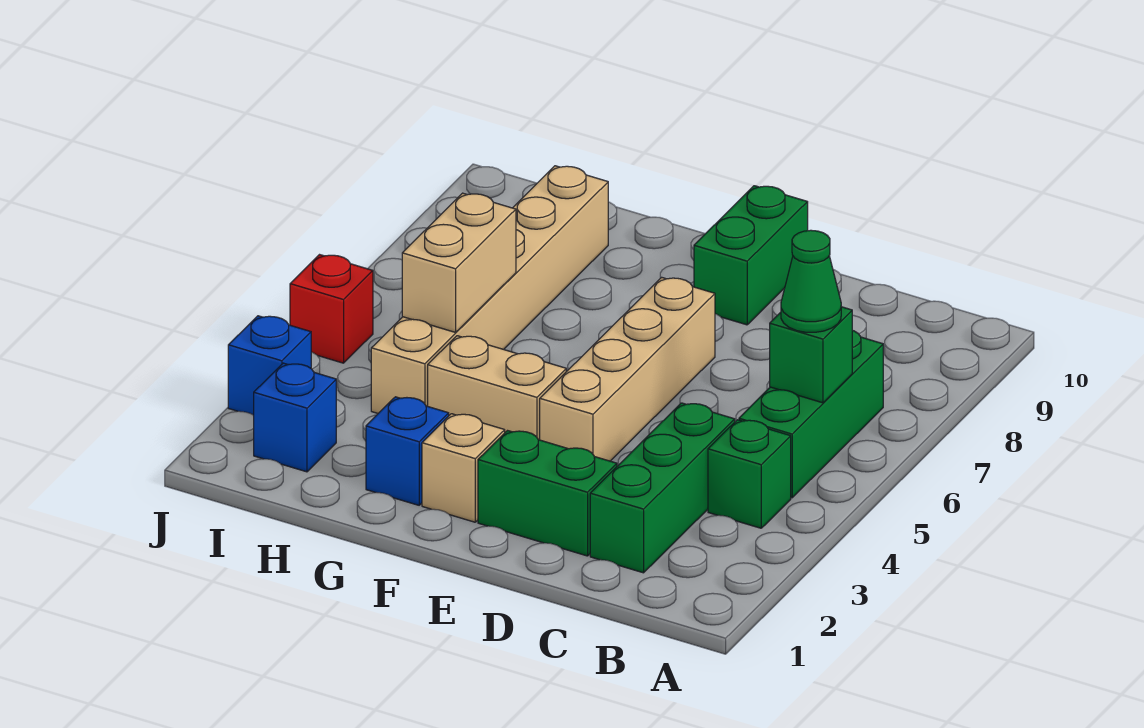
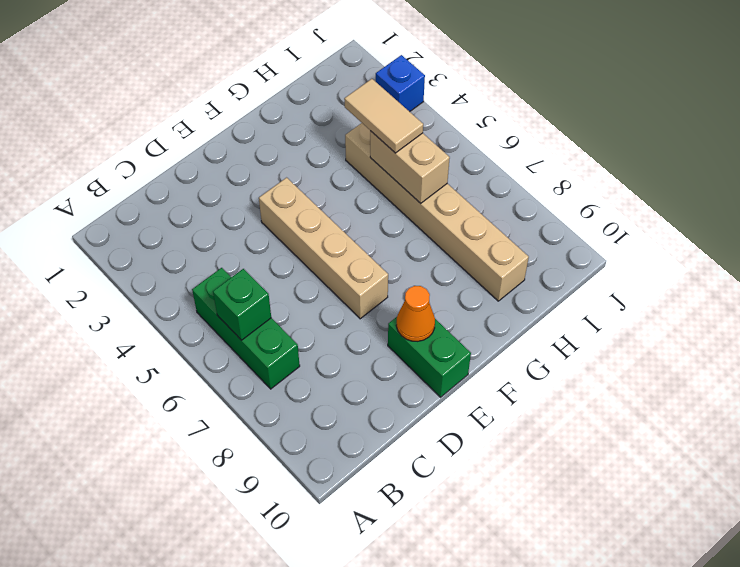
orange 1x1 cone [396,286,435,341] -> none
tan 1x2 tile [344,79,423,153] -> none
none -> green 1x1 brick [708,420,791,528]
none -> green 1x3 brick [590,403,735,573]
none -> green 1x2 brick [478,431,617,556]

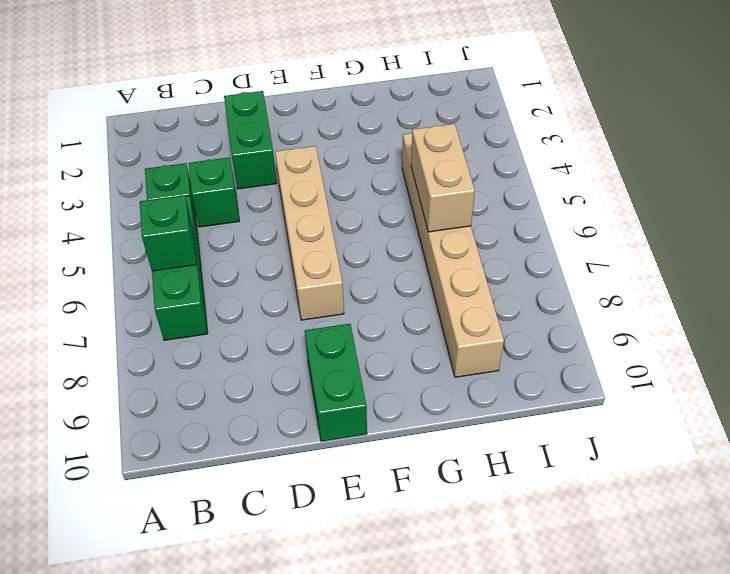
green 1x1 brick [189,157,239,227] -> green 1x3 brick [590,403,735,573]
green 1x2 brick [224,91,277,189] -> green 1x2 brick turned to [478,431,617,556]
none -> tan 1x1 brick [422,414,505,522]
none -> tan 1x2 brick [428,336,566,440]
none -> blue 1x1 brick [366,397,449,505]

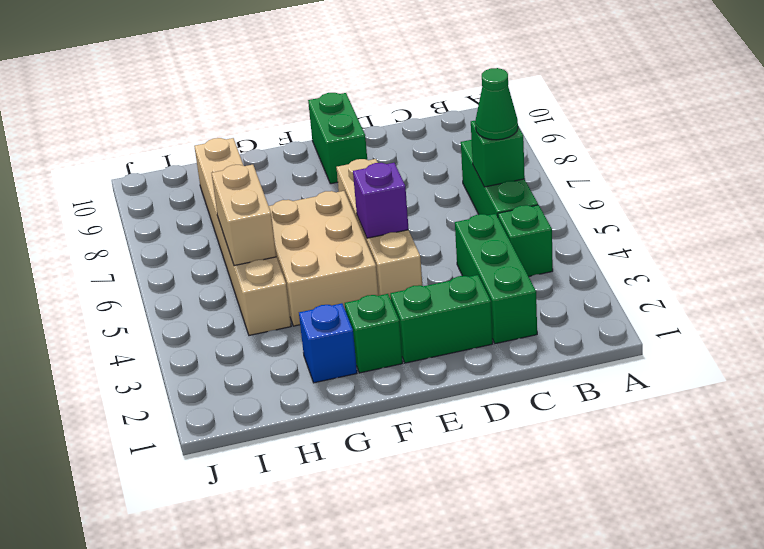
purple 1x1 brick [353,163,409,238] -> none
green 1x1 brick [345,294,403,373] -> tan 1x1 brick [422,414,505,522]
tan 2x3 brick [269,191,379,326] -> tan 1x2 brick [428,336,566,440]
none -> blue 1x1 brick [254,363,336,472]
none -> blue 1x1 brick [228,316,311,415]
none -> red 1x1 brick [290,255,373,363]

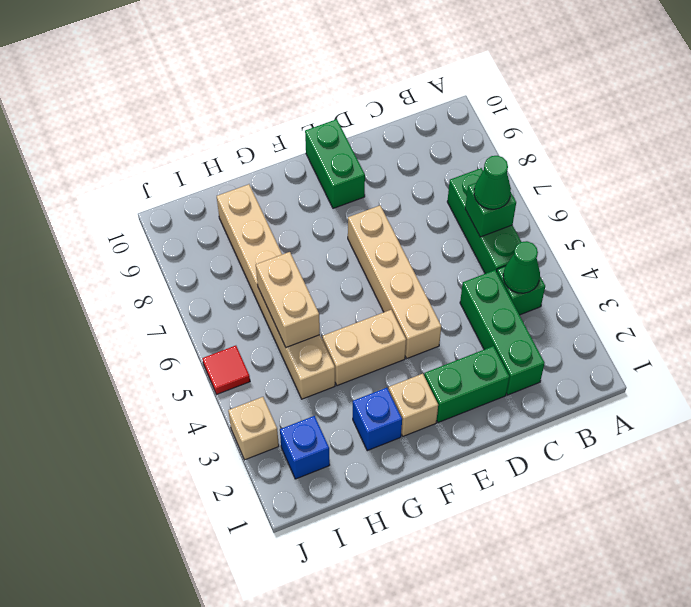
green 1x1 cone [503,241,540,293] -> none
tan 1x1 brick [228,397,279,460] -> blue 1x1 brick [228,316,311,415]
red 1x1 tile [202,346,250,395] -> red 1x1 brick [290,255,373,363]

